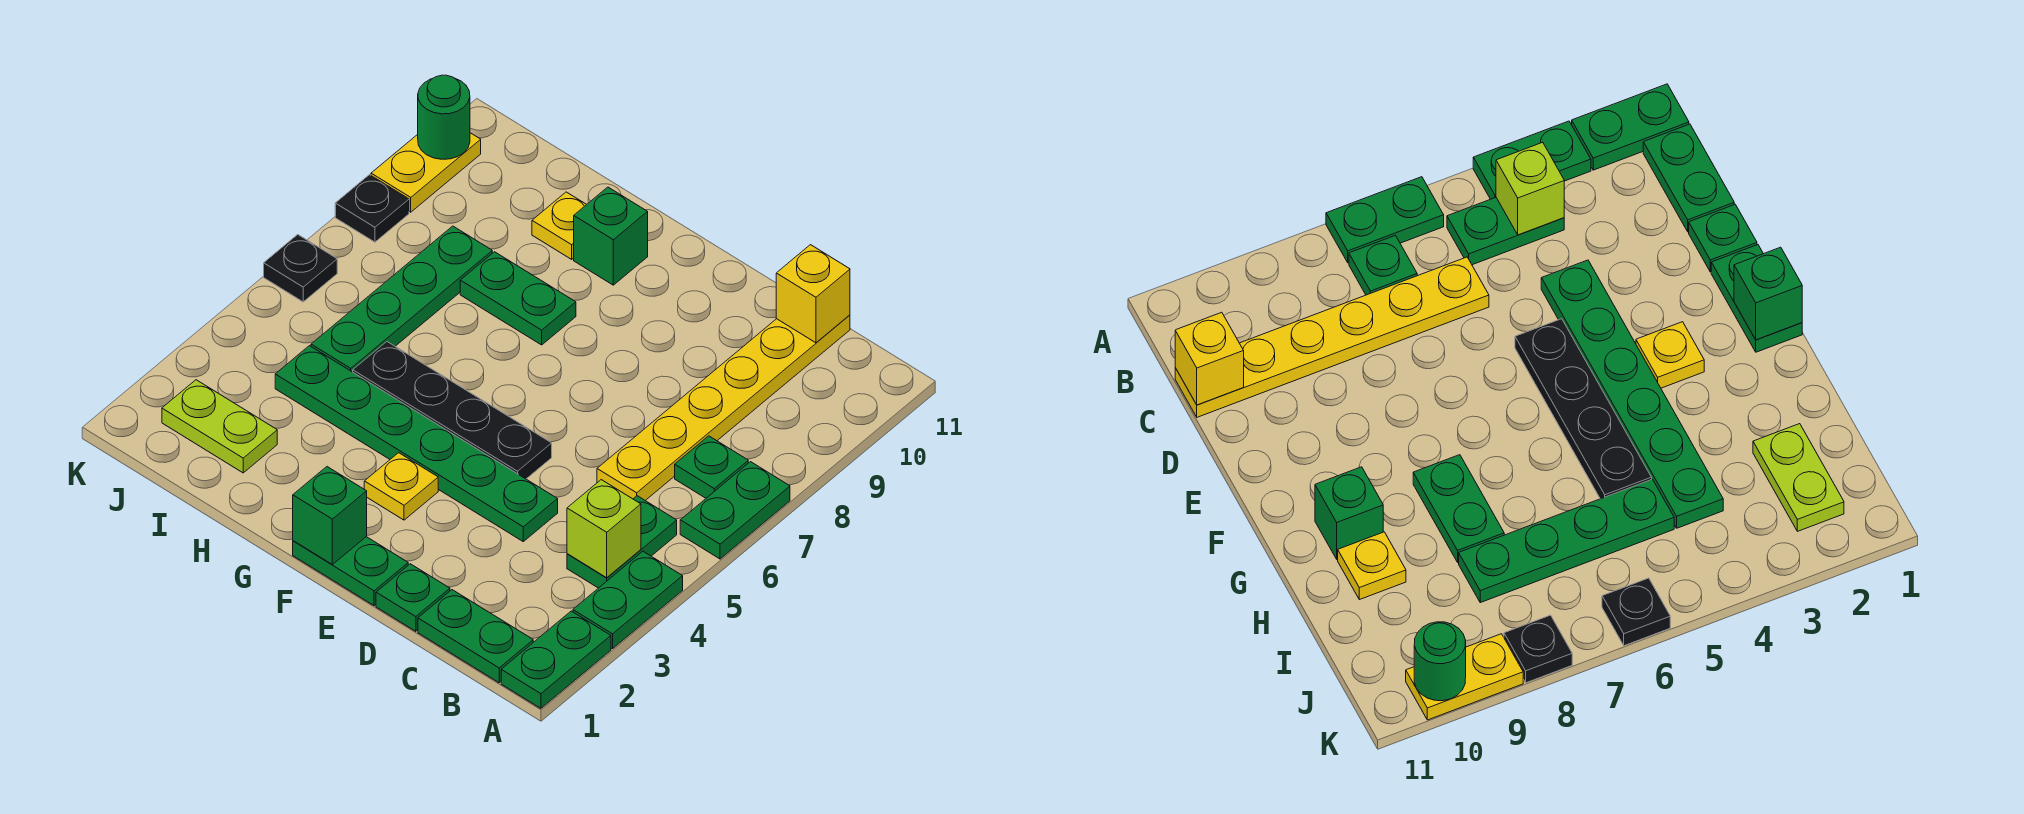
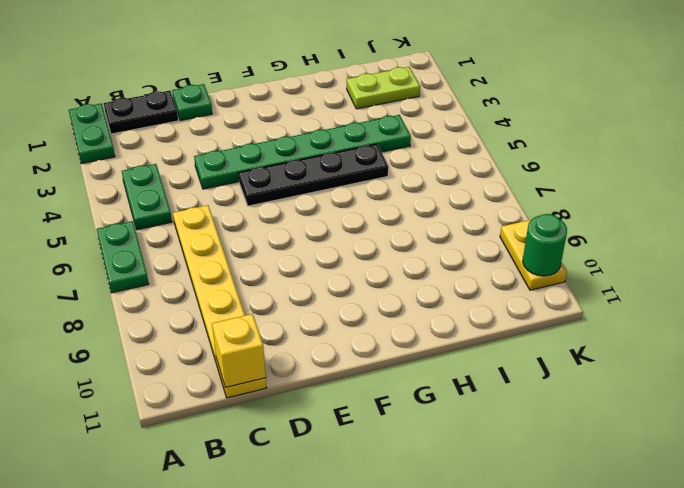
black 1x2 plate [104,91,178,134] -> green 1x2 plate [418,590,533,683]
none -> green 1x2 plate [573,551,683,649]
none -> green 1x1 plate [675,436,748,498]
none -> green 1x2 plate [293,537,408,606]

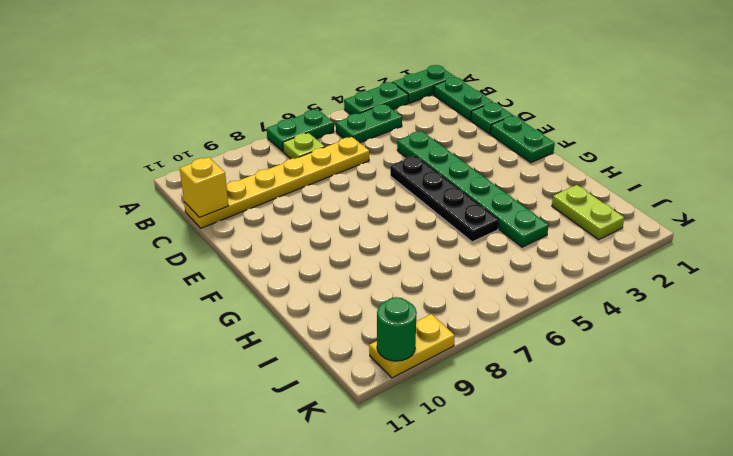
lime 1x1 plate [283,133,325,159] -> green 1x1 plate [675,436,748,498]
none -> yellow 1x1 plate [364,453,438,520]
none -> green 1x2 plate [460,252,576,345]
none -> green 1x1 brick [574,187,648,285]

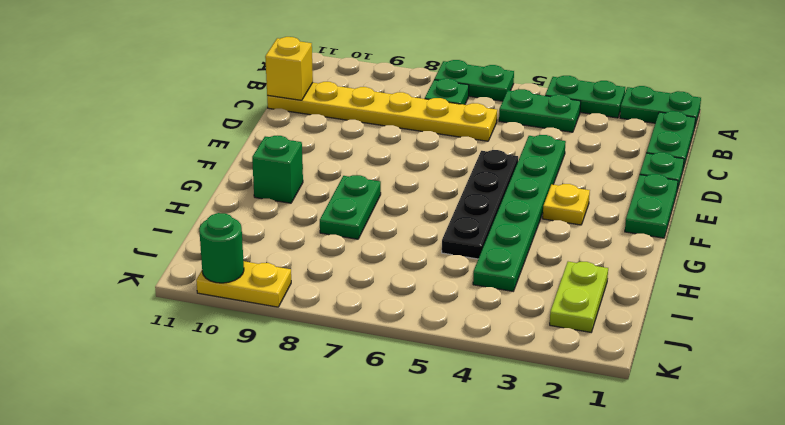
none -> yellow 1x1 plate [532,192,587,259]
none -> green 1x4 plate [311,226,492,372]
none -> black 1x1 plate [264,235,337,302]

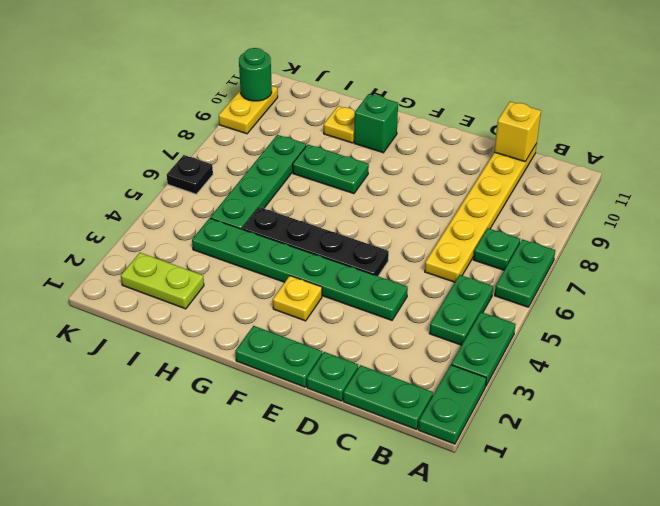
none -> black 1x1 plate [335,175,409,242]
none -> lime 1x1 brick [567,480,641,578]
none -> green 1x1 brick [293,467,367,564]

